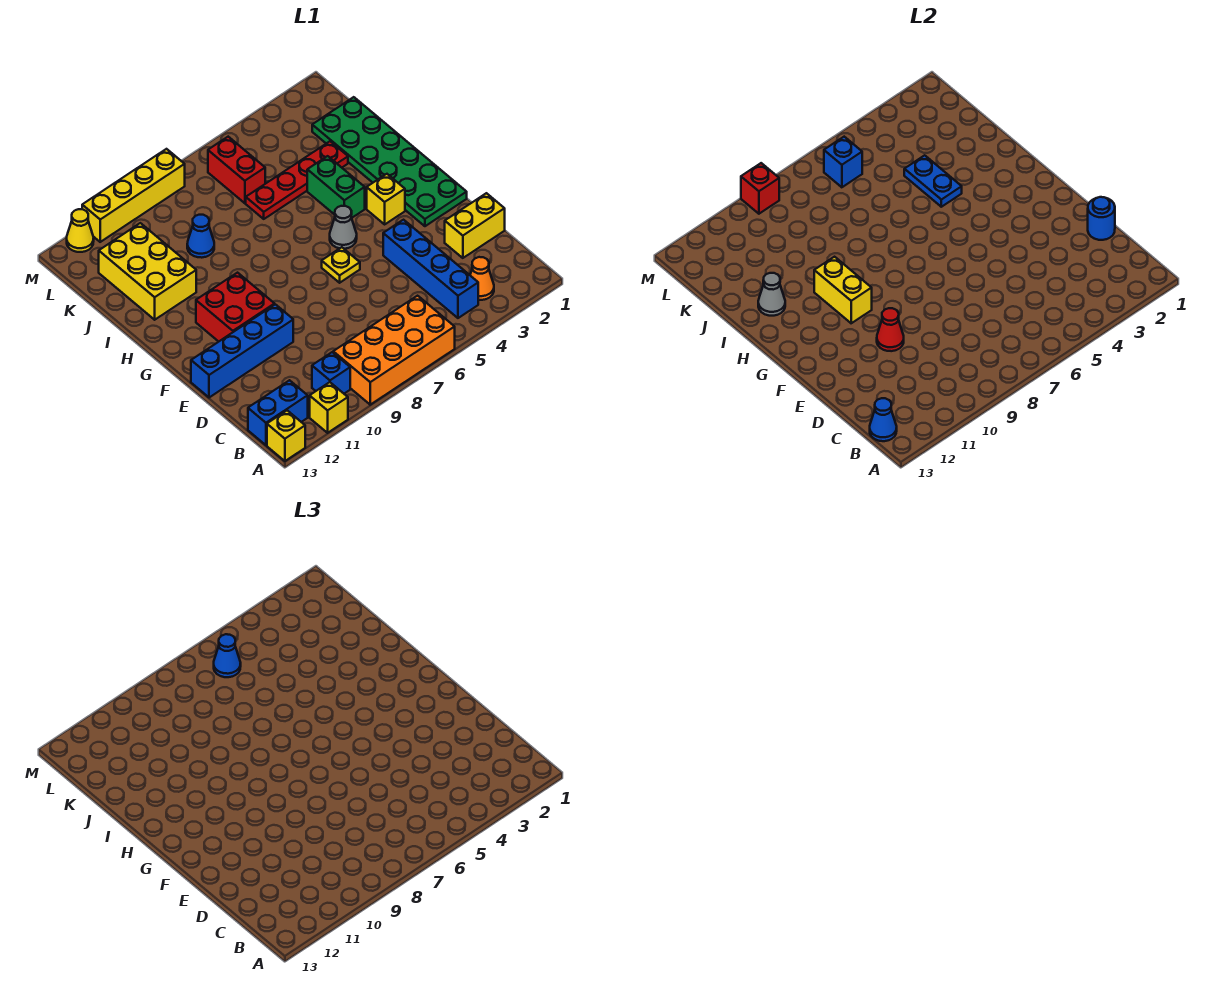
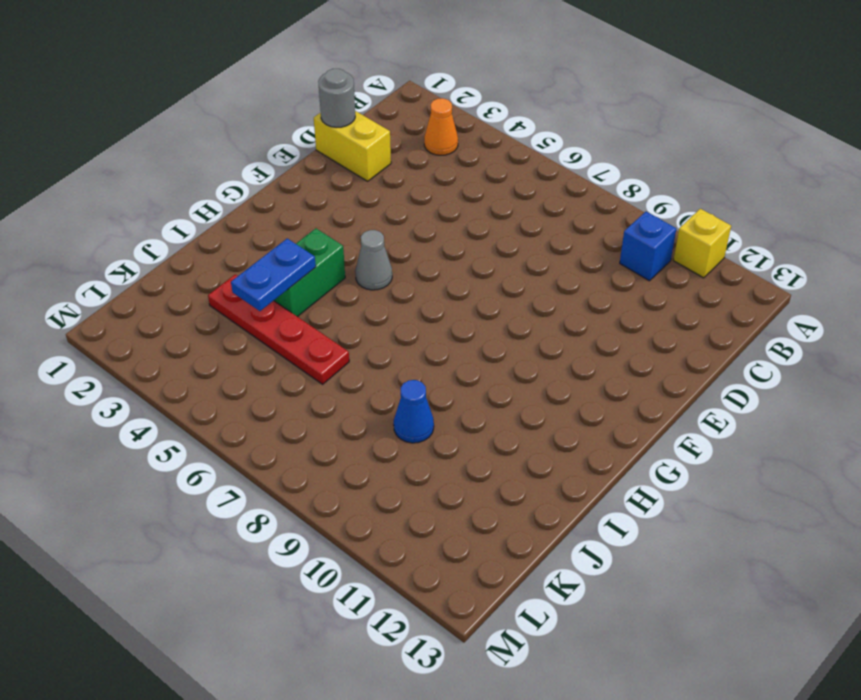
grey 1x1 round brick [318,69,355,128] -> blue 1x1 round brick [1088,197,1115,240]
none -> orange 2x4 brick [333,296,455,405]
none -> yellow 1x1 brick [267,410,305,461]
none -> blue 1x4 brick [383,220,478,318]
none -> blue 1x2 brick [248,380,308,445]

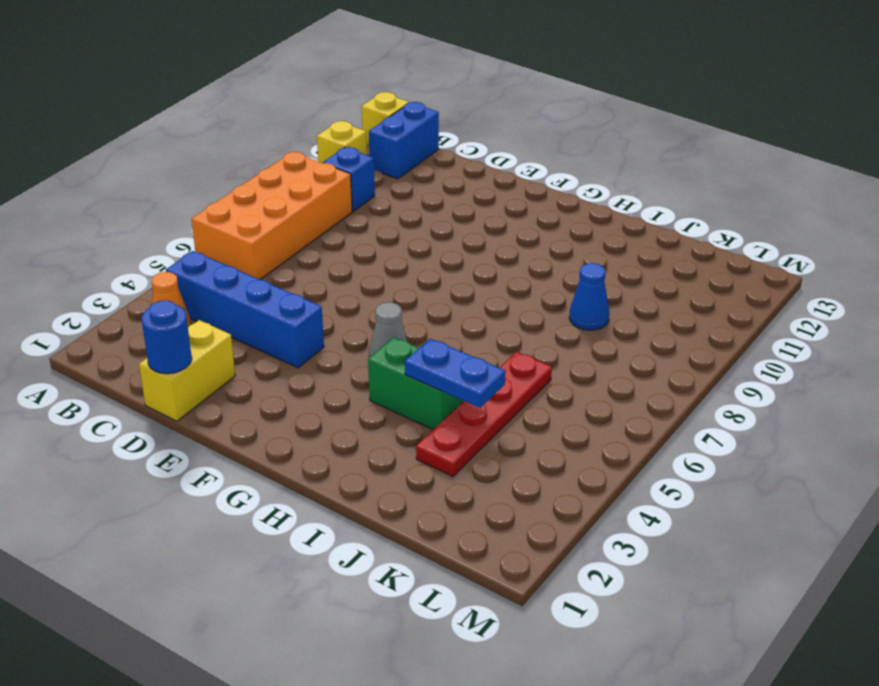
none -> blue 1x4 brick [191,304,293,398]
none -> green 2x6 plate [312,97,467,226]
none -> yellow 1x1 plate [322,247,360,283]
none -> red 2x2 brick [196,273,275,342]

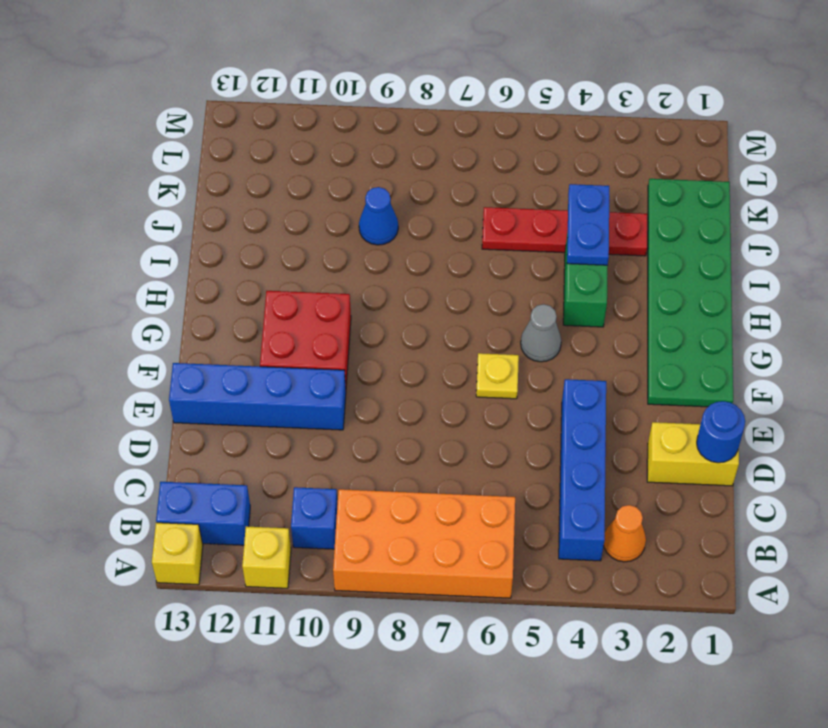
none -> yellow 1x1 brick [367,174,405,224]
none -> yellow 2x3 brick [99,223,196,320]
none -> red 1x2 brick [208,137,265,203]
none -> yellow 1x4 brick [82,149,185,242]

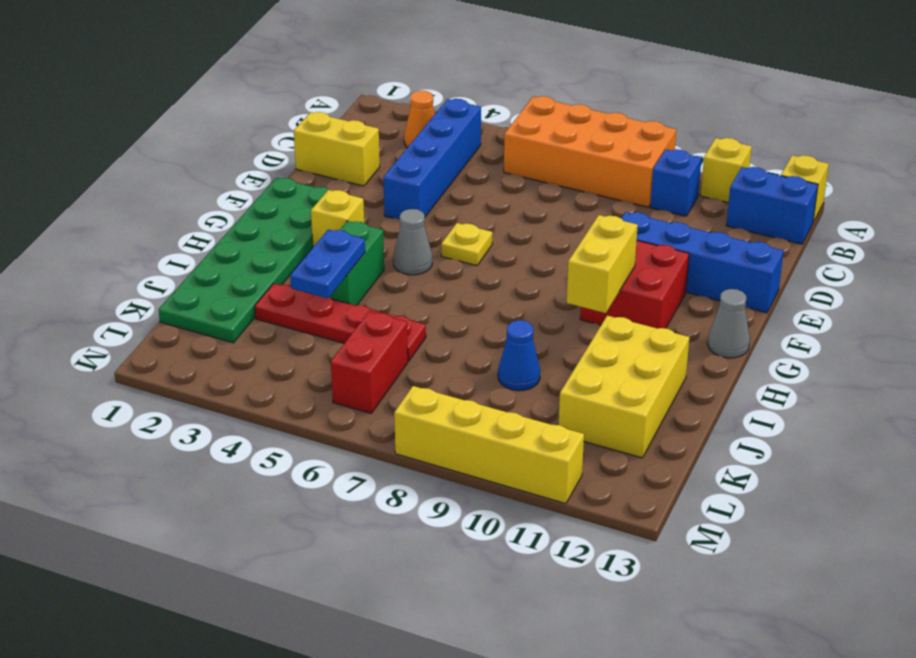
grey 1x1 cone [708,289,750,358] -> grey 1x1 cone moved to [758,273,785,316]
none -> yellow 1x1 cone [67,209,94,252]
none -> blue 1x1 cone [870,398,897,441]
none -> blue 1x1 round brick [1088,197,1115,240]
none -> red 1x1 cone [877,308,904,351]

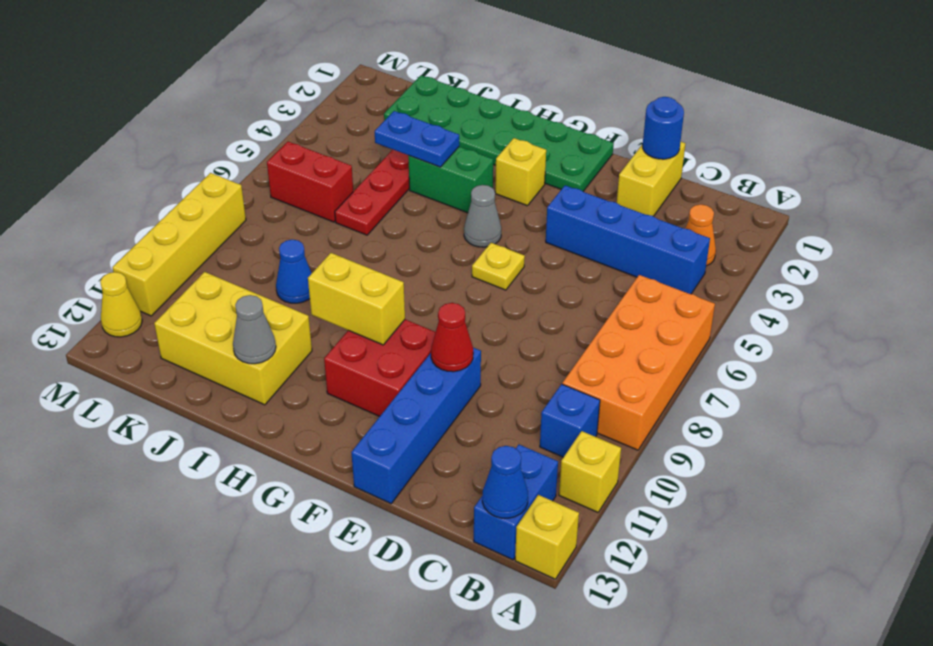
none -> blue 1x1 brick [824,137,862,187]
none -> red 1x1 brick [741,163,779,214]
none -> blue 1x1 cone [214,634,241,677]

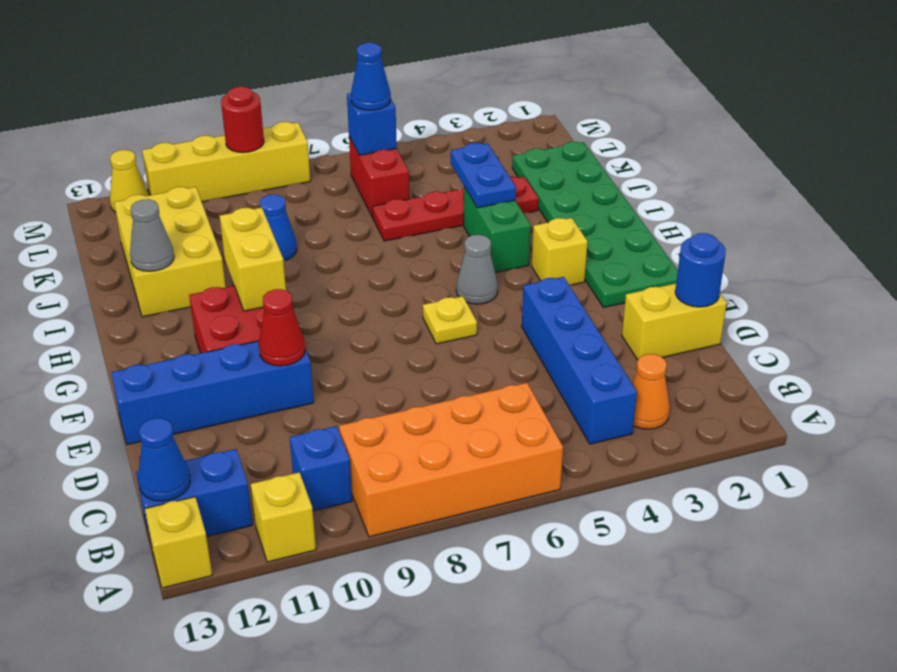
red 1x1 round brick [221,87,264,153] -> red 1x1 brick [741,163,779,214]

